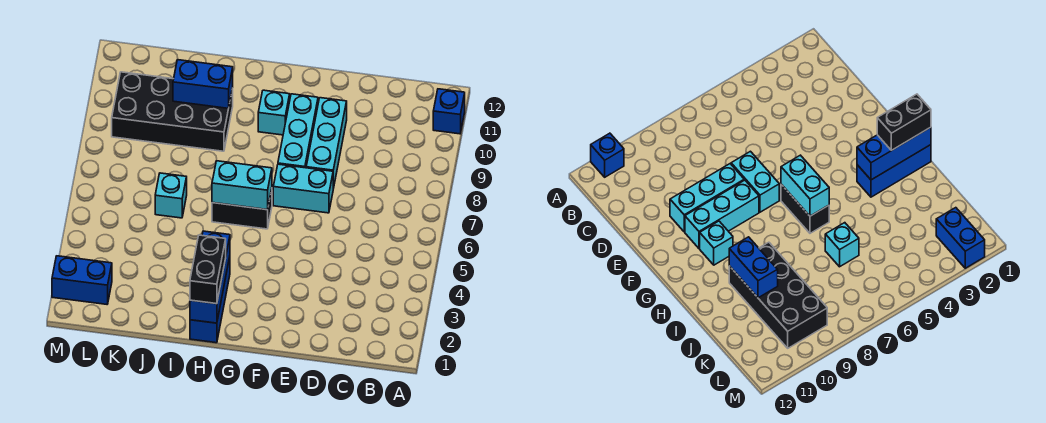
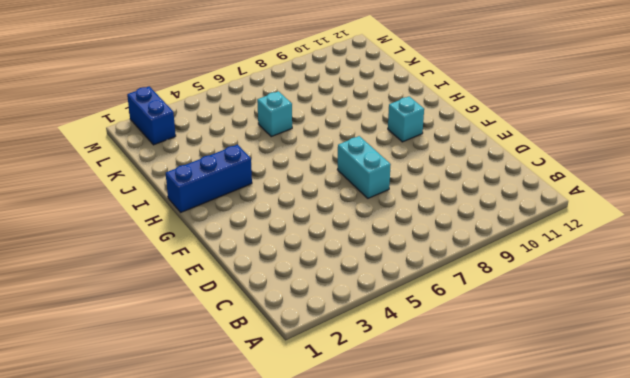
none -> blue 1x1 brick [433,89,465,134]
none -> cyan 1x3 brick [306,98,347,189]
none -> cyan 1x3 brick [278,94,318,168]

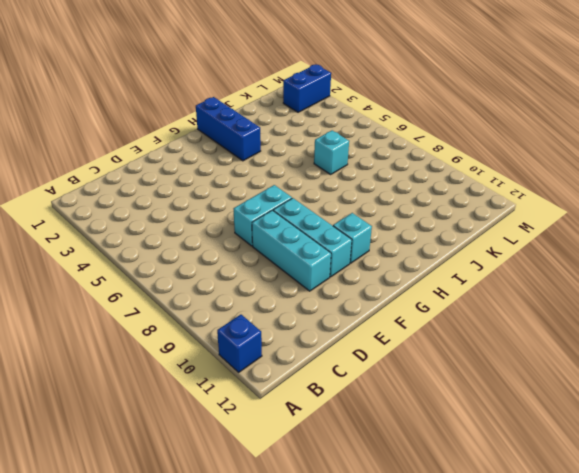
none -> black 1x2 brick [212,189,272,229]
none -> black 2x4 brick [112,72,233,151]
none -> cyan 1x2 brick [212,161,272,210]

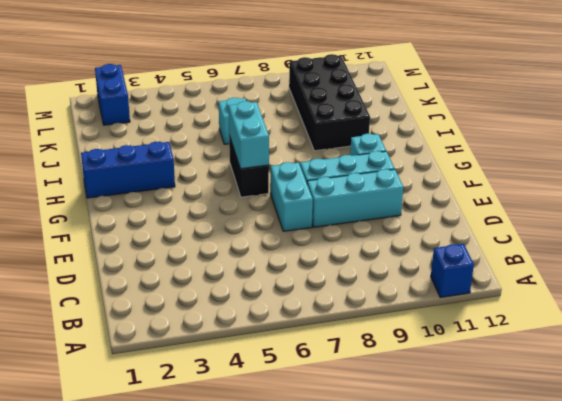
none -> blue 1x3 brick [190,231,230,323]
none -> blue 1x2 brick [173,60,233,108]
none -> black 1x2 brick [190,235,226,304]

